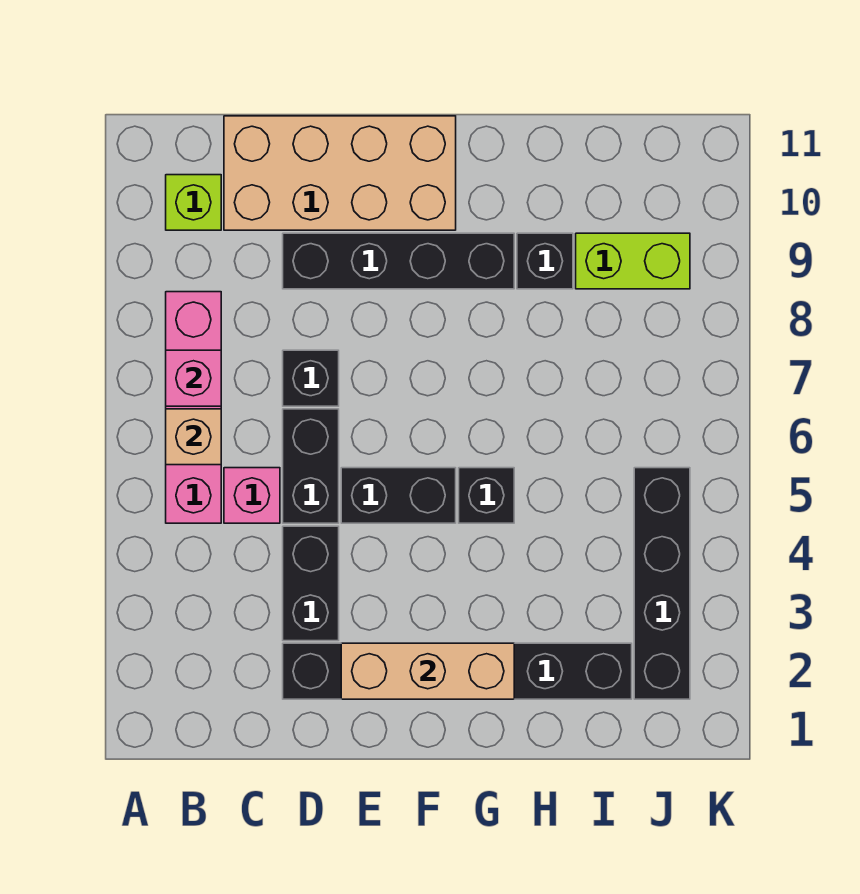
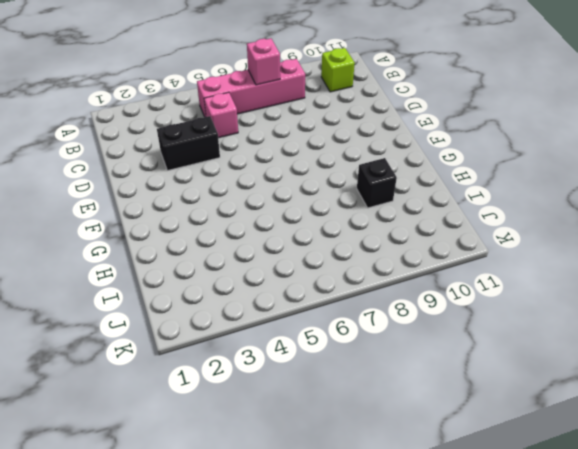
none -> tan 2x4 brick [224,116,456,230]
none -> black 1x6 brick [283,643,632,699]
none -> black 1x2 brick [283,409,339,523]

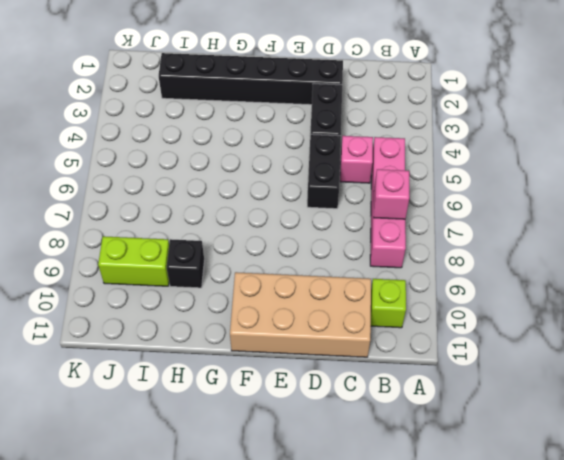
none -> black 1x1 brick [283,350,339,406]
none -> black 1x4 brick [283,233,514,289]
none -> black 1x2 brick [341,468,456,523]

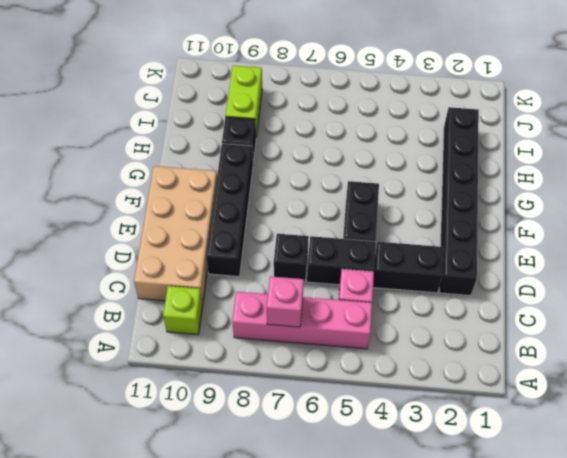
none -> black 1x1 brick [459,468,514,523]
none -> black 1x4 brick [634,468,690,699]
none -> tan 1x1 brick [166,409,221,465]

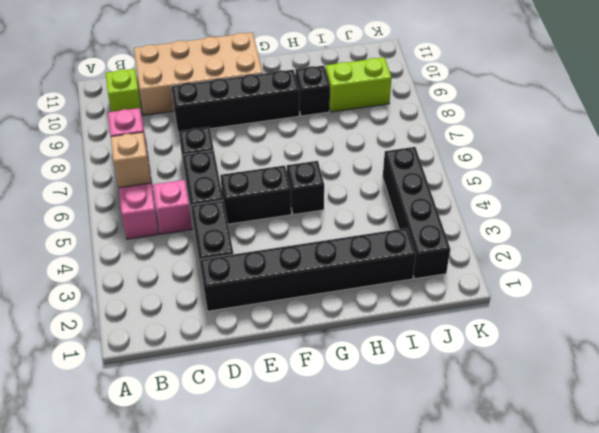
none -> tan 1x3 brick [341,643,514,699]

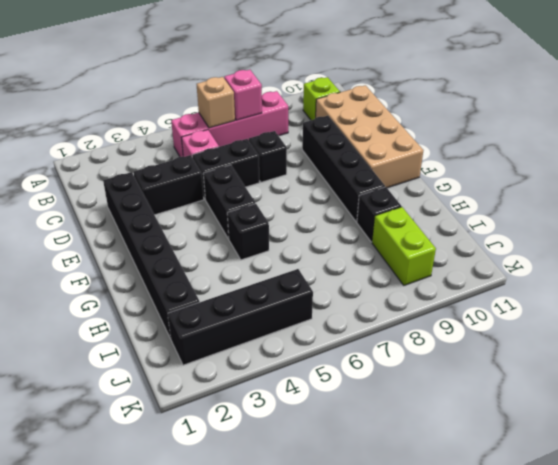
none -> tan 1x3 brick [341,643,514,699]

